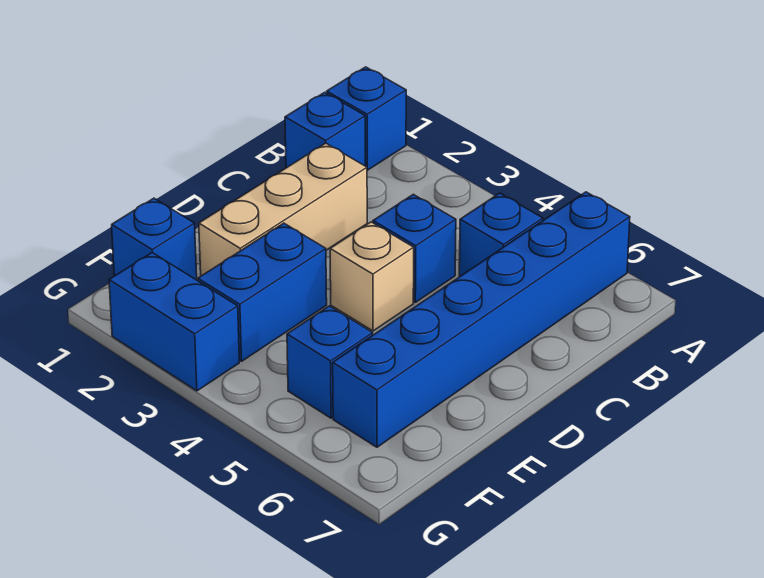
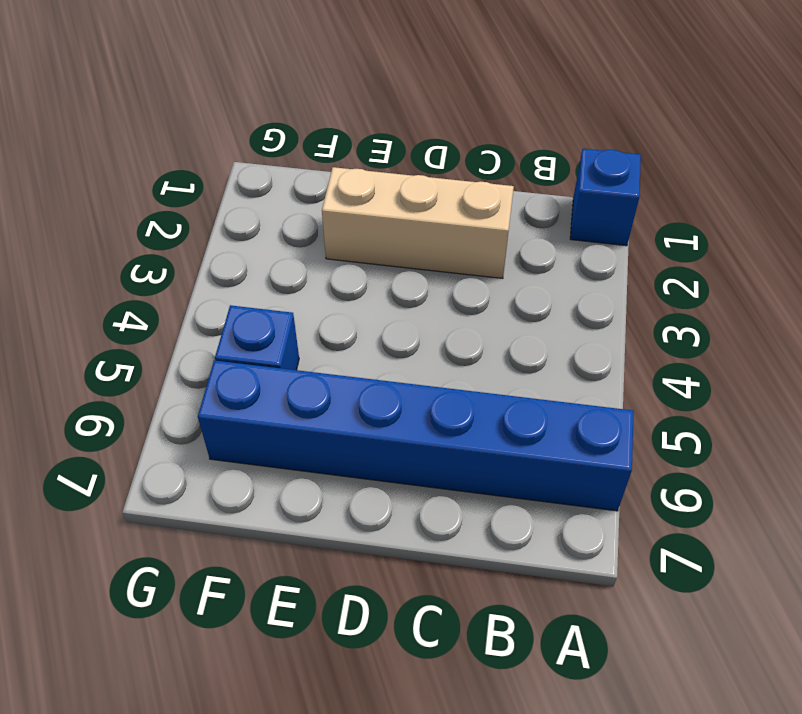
none -> blue 1x1 brick [285,92,366,168]
none -> blue 1x1 brick [459,193,543,276]

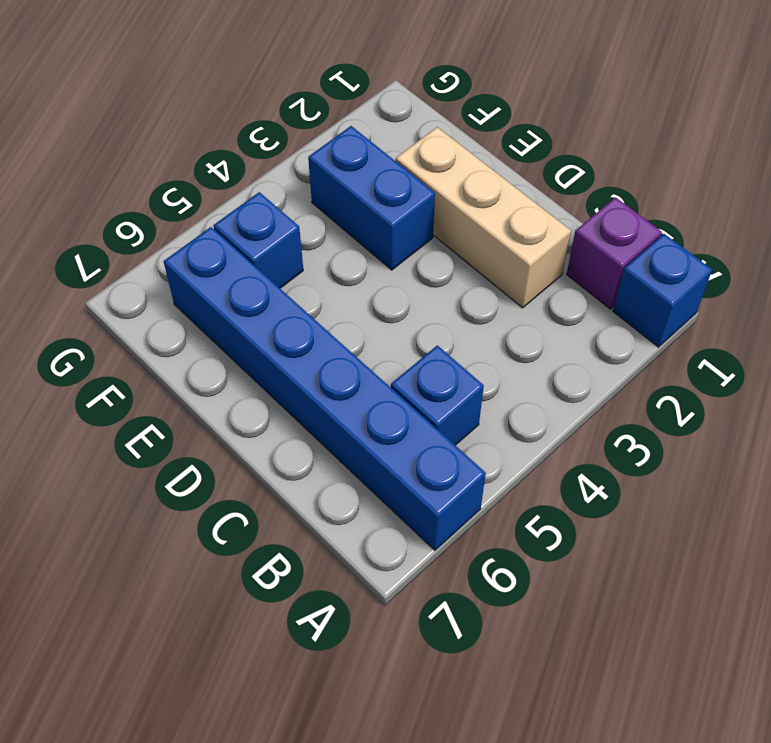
purple 1x1 brick [567,197,662,309] -> blue 1x1 brick [285,92,366,168]
none -> blue 1x1 brick [373,194,456,302]
none -> tan 1x1 brick [330,222,414,331]

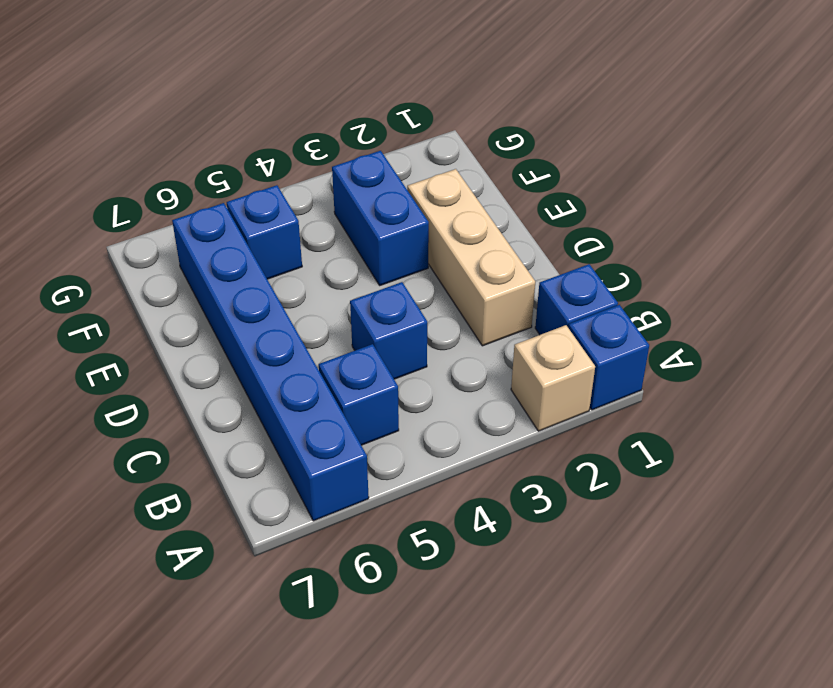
tan 1x1 brick [511,325,595,431] -> tan 1x1 brick moved to [330,222,414,331]
none -> blue 1x1 brick [112,198,197,280]
none -> blue 1x2 brick [109,253,239,391]

